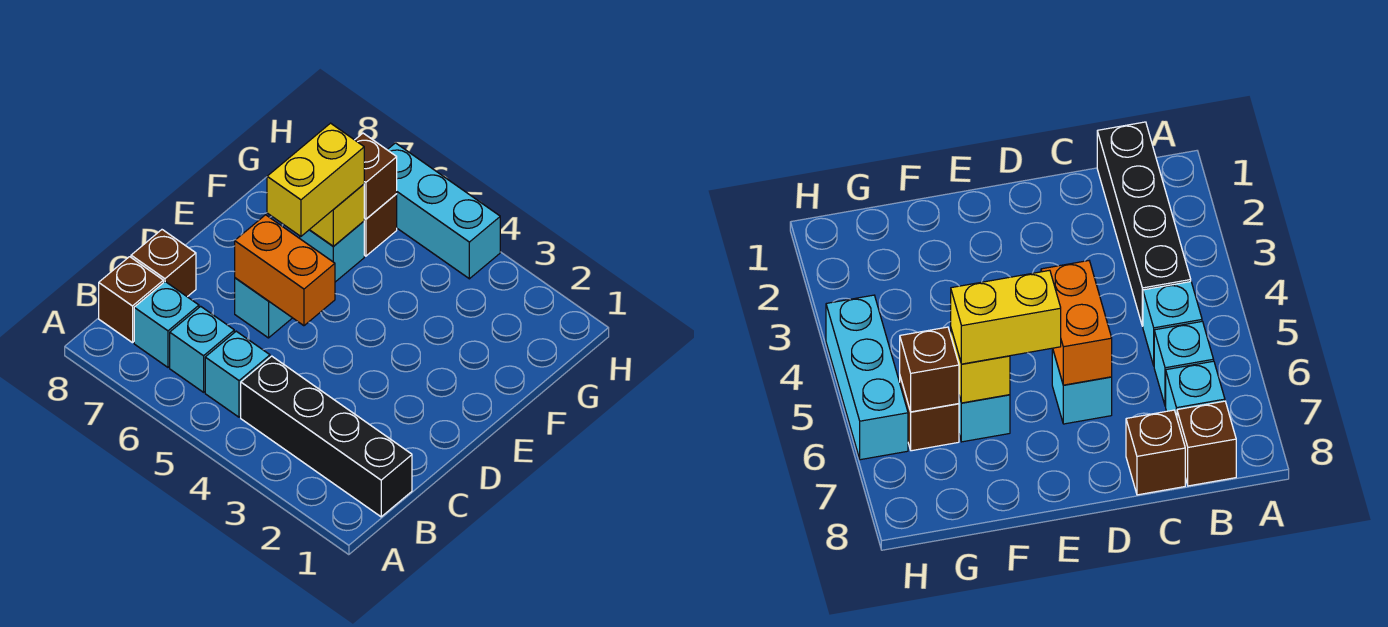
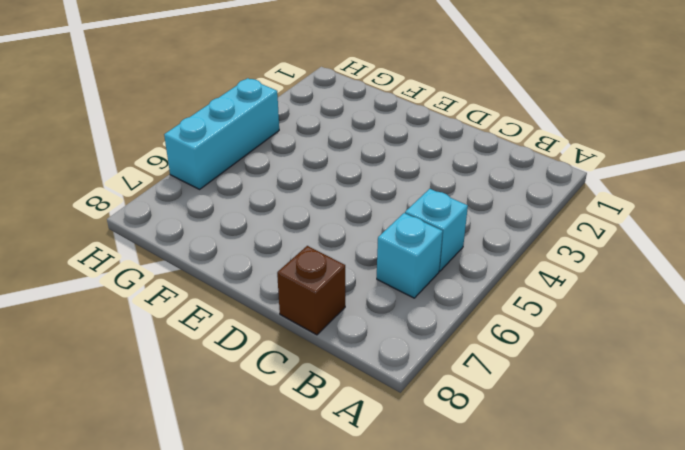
none -> black 1x4 brick [241,356,412,517]
none -> cyan 1x1 brick [134,282,199,367]
none -> brown 1x1 brick [99,257,163,343]

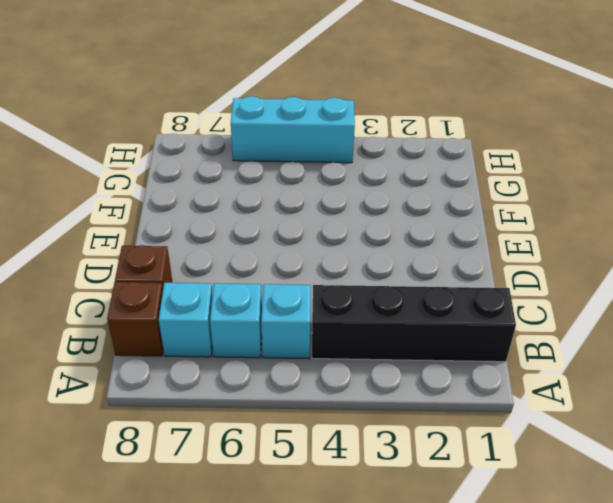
none -> cyan 1x1 brick [235,278,292,338]
none -> cyan 1x1 brick [300,221,364,282]
none -> brown 1x1 brick [364,194,397,256]

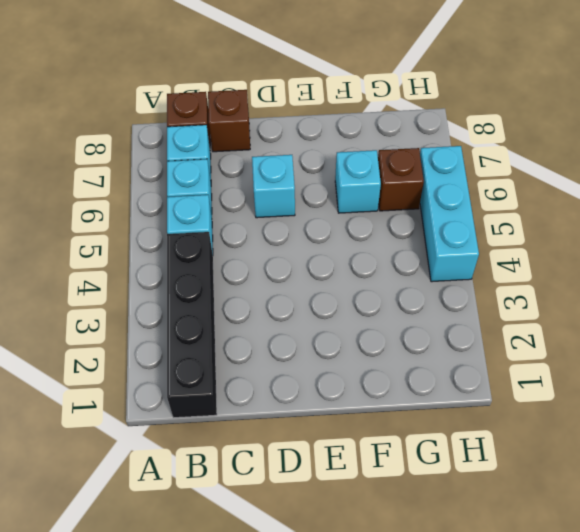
none -> orange 1x2 brick [235,215,335,326]
none -> yellow 1x1 brick [310,184,364,246]
none -> brown 1x1 brick [355,133,397,219]

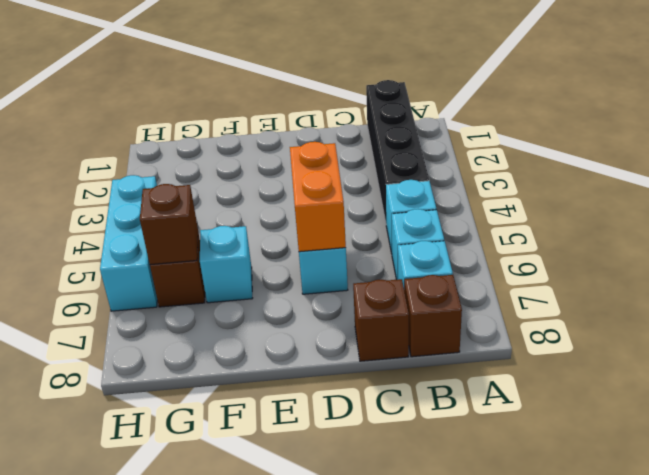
none -> yellow 1x1 brick [310,184,364,246]
none -> yellow 1x2 brick [267,123,364,236]

